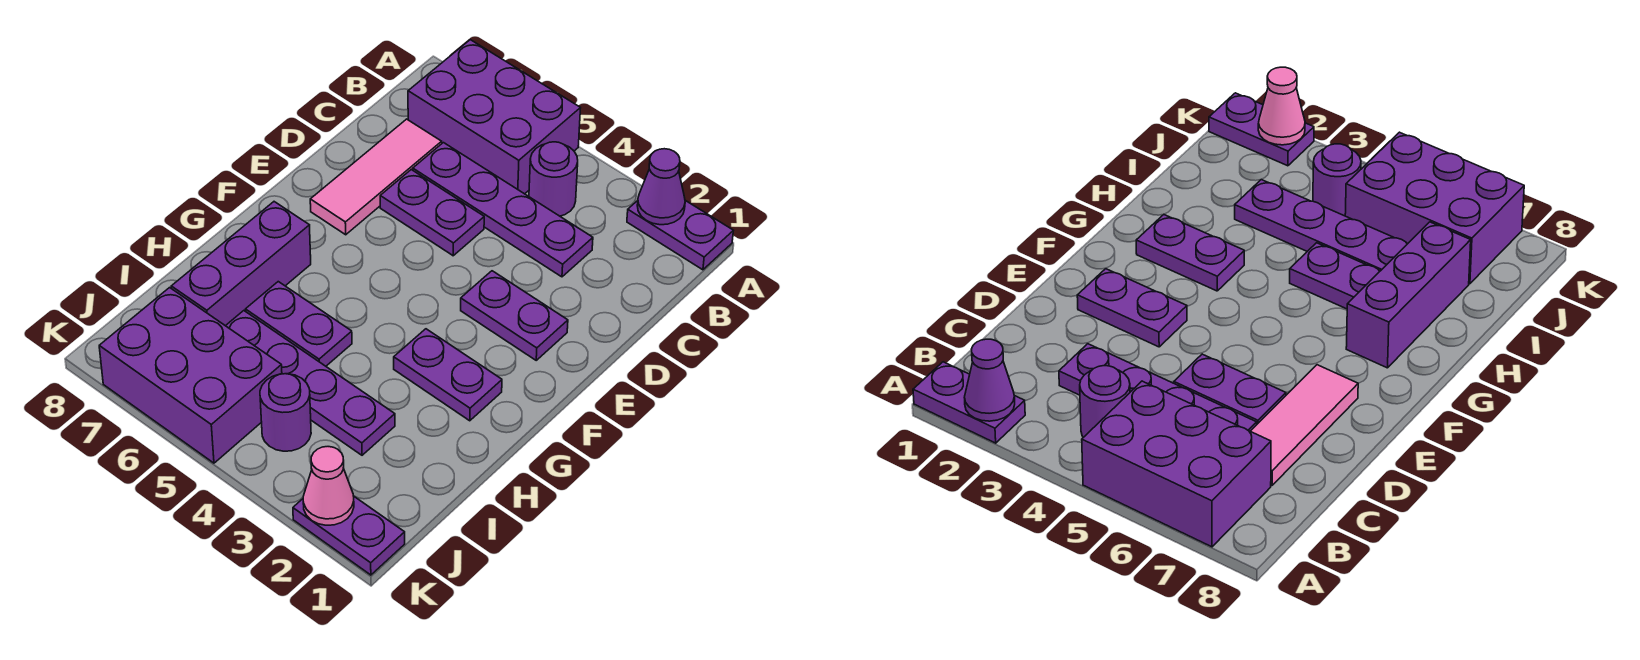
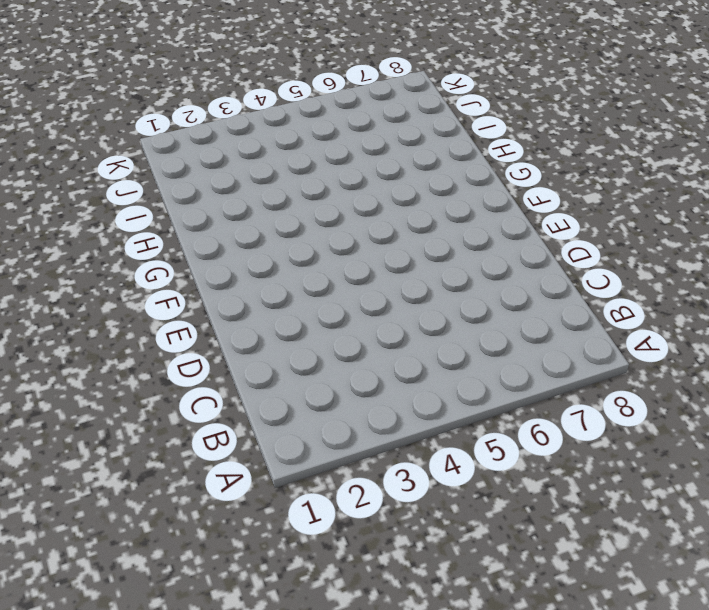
none -> purple 1x2 plate [627,200,733,270]
none -> purple 2x3 brick [408,40,580,194]
none -> purple 1x1 round brick [529,142,578,216]

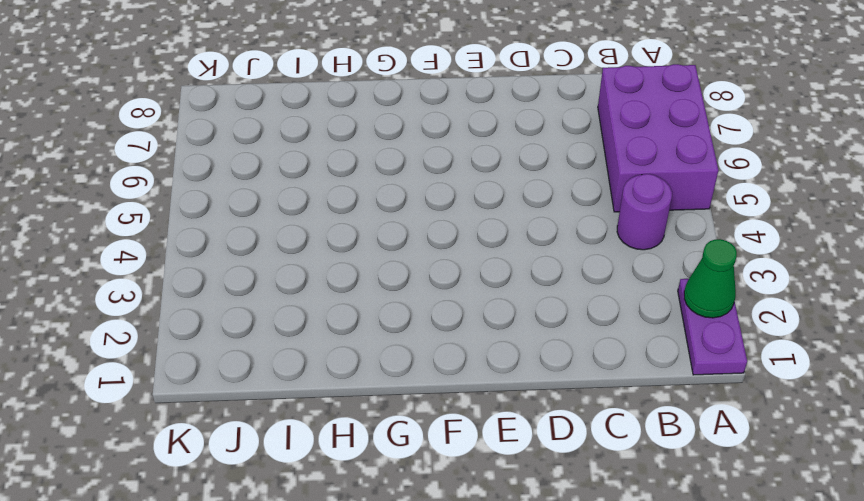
green 1x1 cone [684,239,737,318] -> purple 1x1 cone [637,149,685,225]
none -> purple 1x4 plate [413,143,593,277]
none -> pink 1x3 tile [310,119,442,235]
none -> purple 1x2 plate [380,170,484,256]

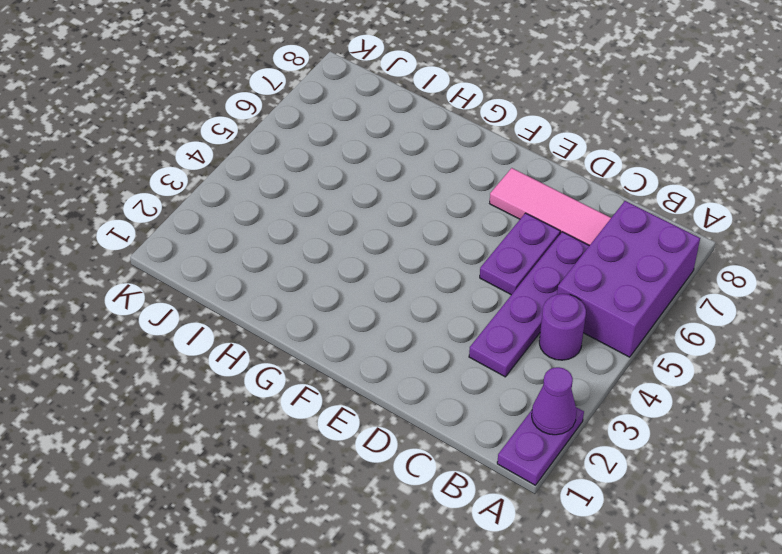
none -> purple 1x2 plate [461,271,568,360]
none -> purple 1x2 plate [394,329,502,421]
none -> purple 1x3 brick [171,202,311,326]

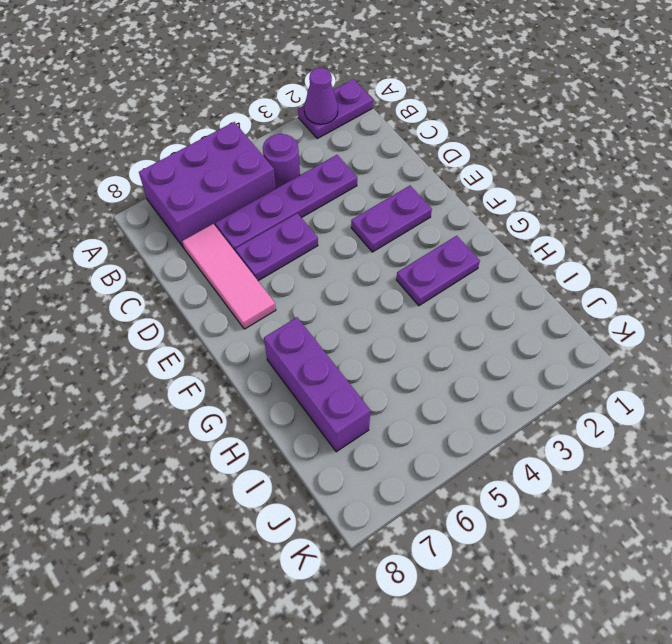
none -> purple 1x2 plate [245,282,352,366]
none -> purple 1x4 plate [226,311,395,455]
none -> purple 1x1 round brick [260,374,311,451]

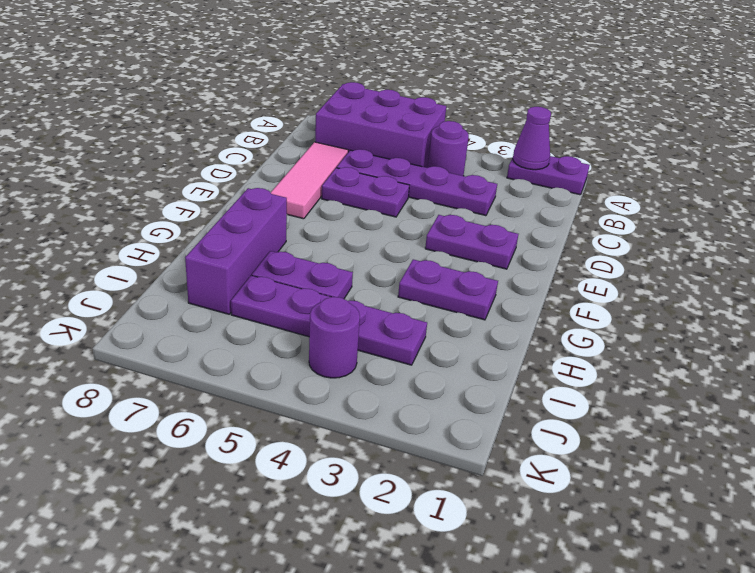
none -> purple 2x3 brick [99,288,282,463]
none -> purple 1x2 plate [293,497,405,575]
none -> pink 1x1 cone [303,447,354,525]

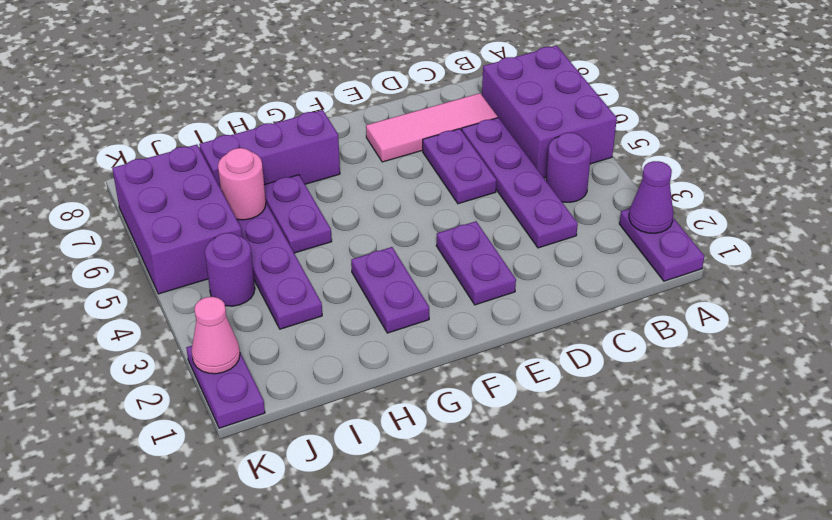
pink 1x1 round brick [218,148,266,220] -> none

